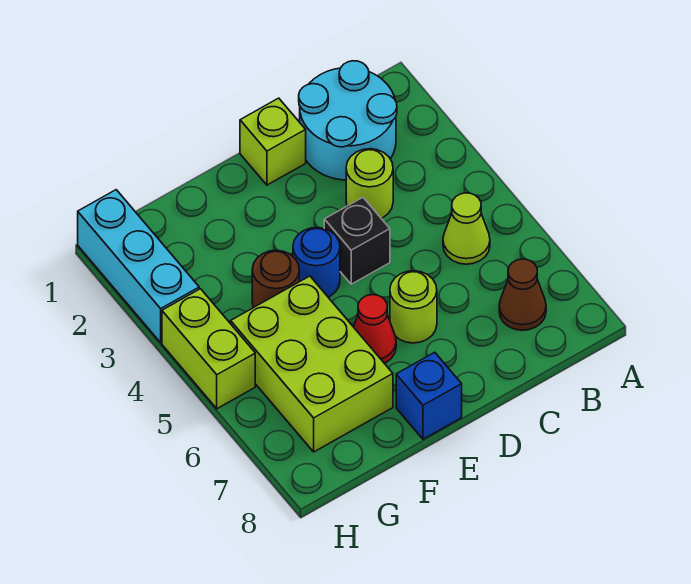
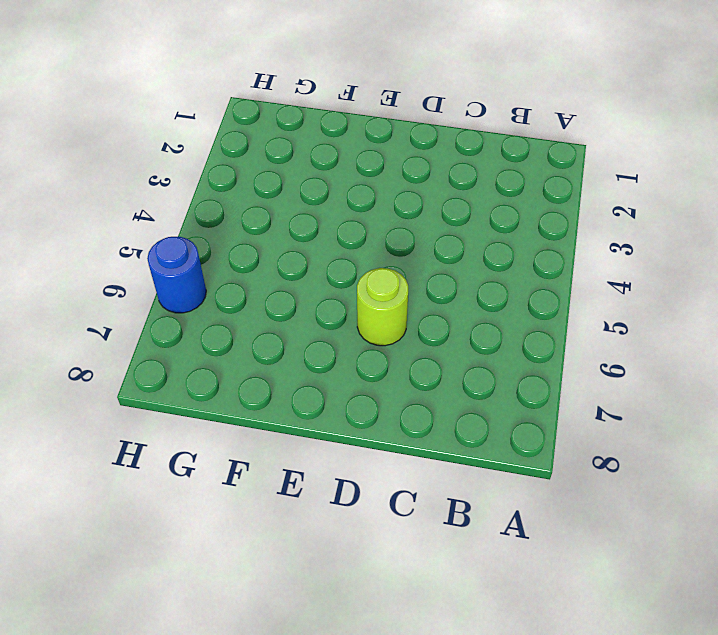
blue 1x1 round brick [147,237,206,313] -> blue 1x1 round brick moved to [293,228,340,297]
none -> cyan 2x2 round brick [299,61,397,180]
none -> lime 1x1 cone [443,193,490,264]
none -> brown 1x1 cone [499,259,546,330]

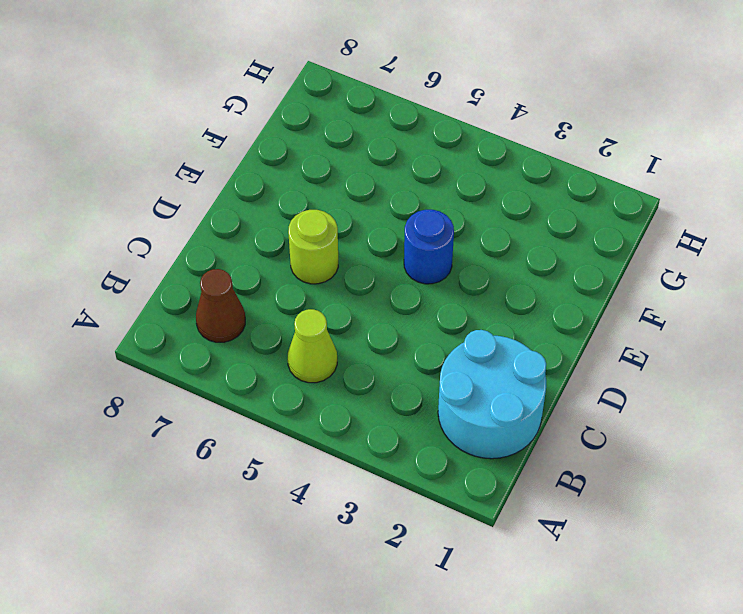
none -> lime 1x1 round brick [346,149,393,218]
none -> lime 1x1 brick [240,98,306,185]
none -> black 1x1 brick [324,197,390,284]

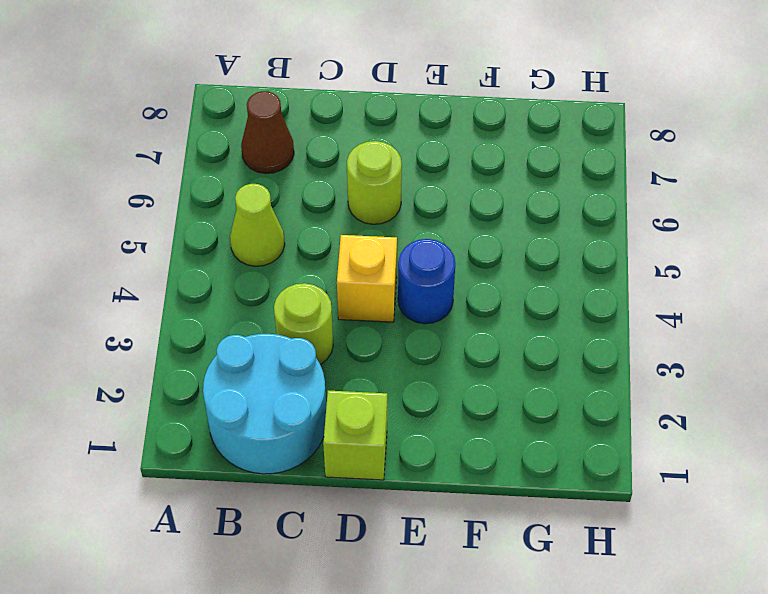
yellow 1x1 brick [337,235,397,322] -> black 1x1 brick [324,197,390,284]
none -> red 1x1 cone [354,295,396,363]
none -> blue 1x1 brick [396,352,462,439]
none -> brown 1x1 round brick [252,250,299,308]

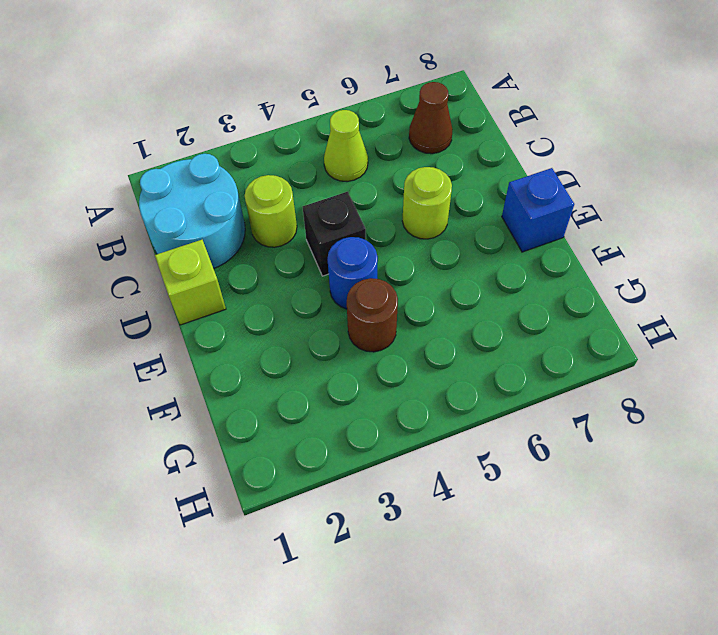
none -> red 1x1 cone [354,295,396,363]
none -> lime 2x3 brick [231,276,393,452]
none -> cyan 1x3 brick [78,190,199,342]

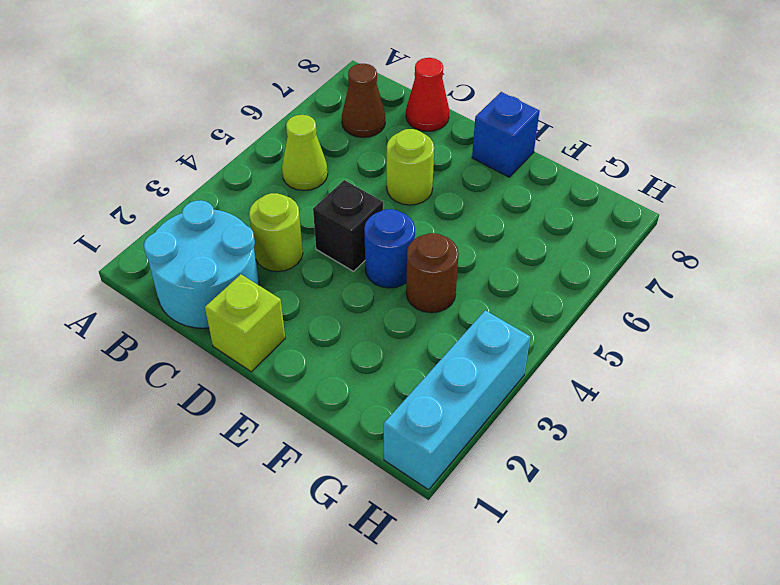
red 1x1 cone [406,58,449,131] -> red 1x1 cone moved to [354,295,396,363]
none -> lime 2x3 brick [231,276,393,452]
none -> lime 1x2 brick [162,289,255,409]

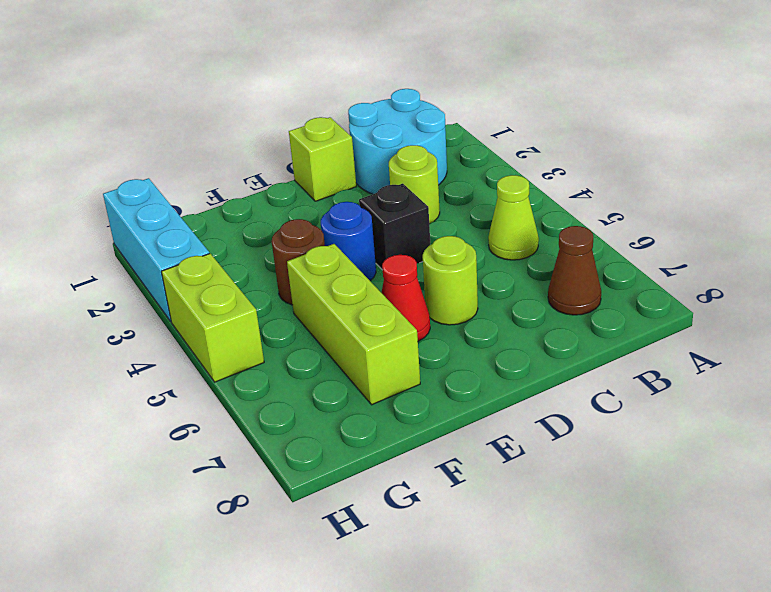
lime 1x3 brick [287,244,420,405] -> lime 2x3 brick [231,276,393,452]
none -> blue 1x1 brick [396,352,462,439]

